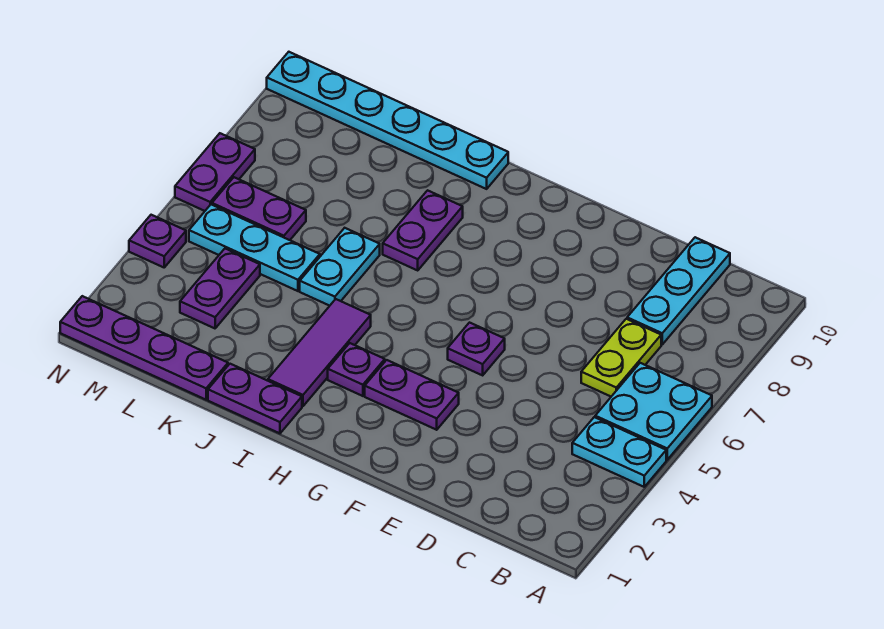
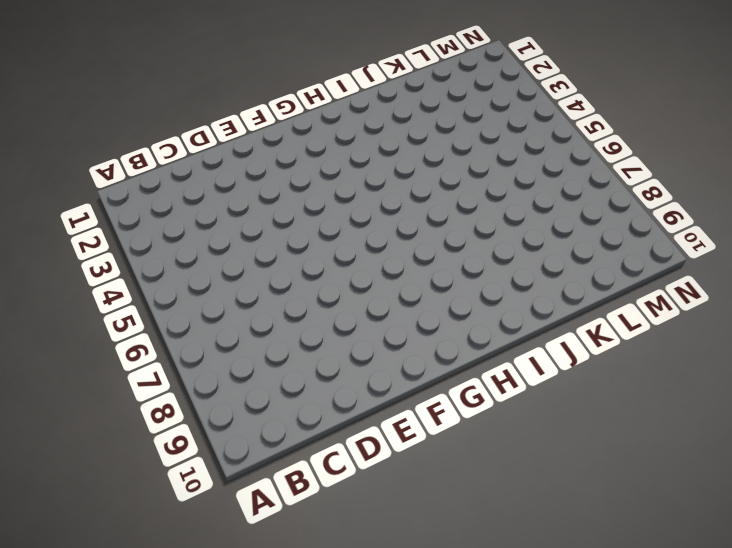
none -> cyan 1x2 plate [572,417,666,487]
none -> cyan 2x2 plate [595,363,712,460]
none -> lime 1x2 plate [581,319,661,396]

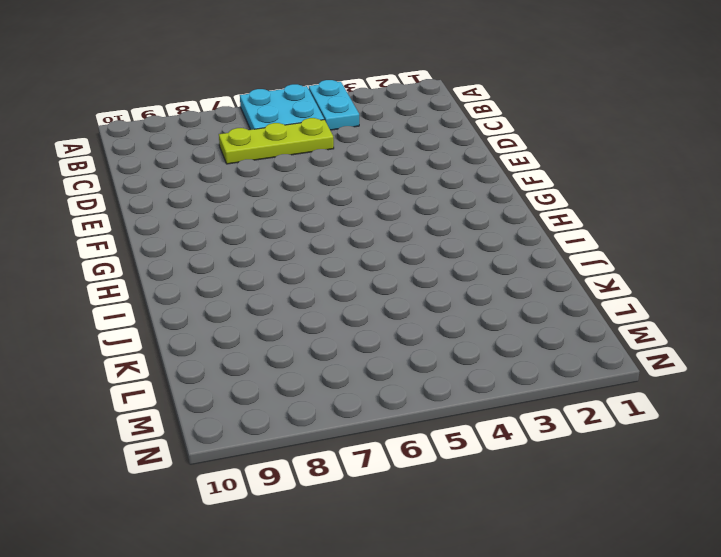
lime 1x3 plate [219,118,334,164] -> lime 1x2 plate [581,319,661,396]
none -> cyan 1x3 plate [627,237,730,344]
none -> purple 1x2 plate [365,360,459,430]
none -> purple 1x1 plate [448,323,505,375]

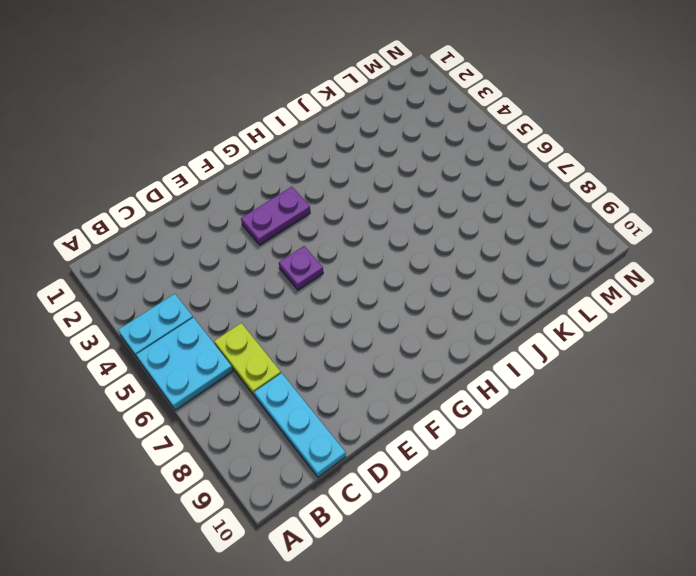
none -> purple 1x1 plate [328,343,385,396]
none -> purple 1x2 plate [208,364,302,433]
none -> purple 1x3 tile [268,299,371,406]

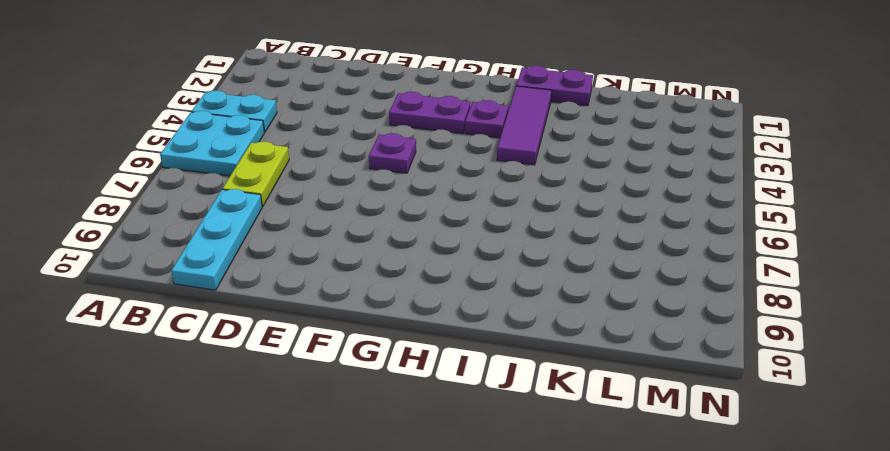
none -> purple 1x2 plate [383,190,463,270]
none -> cyan 1x6 plate [267,52,508,189]
none -> cyan 1x2 plate [300,228,380,306]

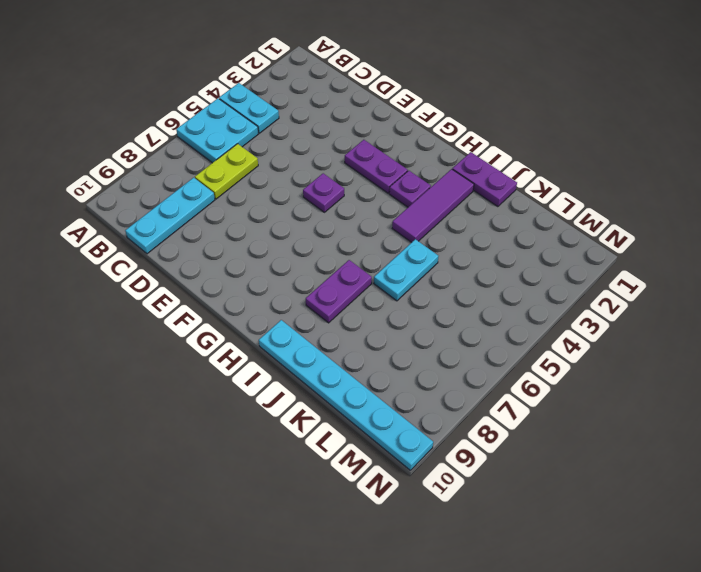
none -> purple 1x4 plate [60,296,228,400]
none -> cyan 1x3 plate [189,205,320,291]
none -> purple 1x2 plate [180,249,260,328]

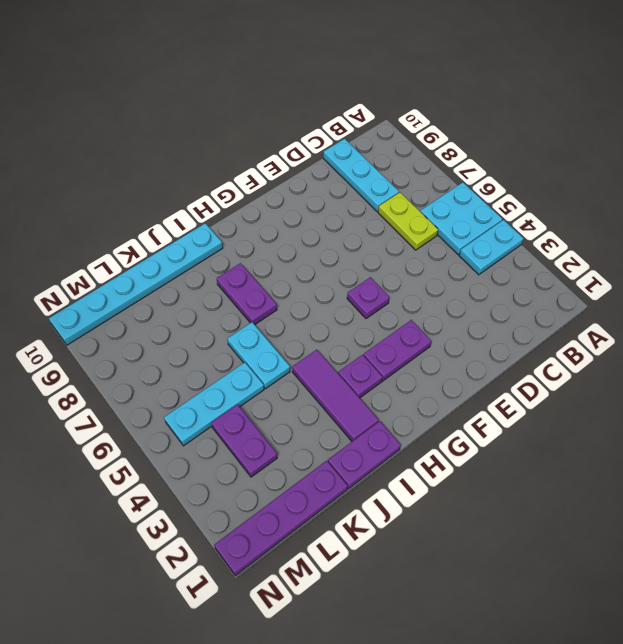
none -> purple 1x2 plate [212,177,306,240]
none -> purple 1x1 plate [129,215,186,267]
none -> purple 1x2 plate [175,133,255,211]

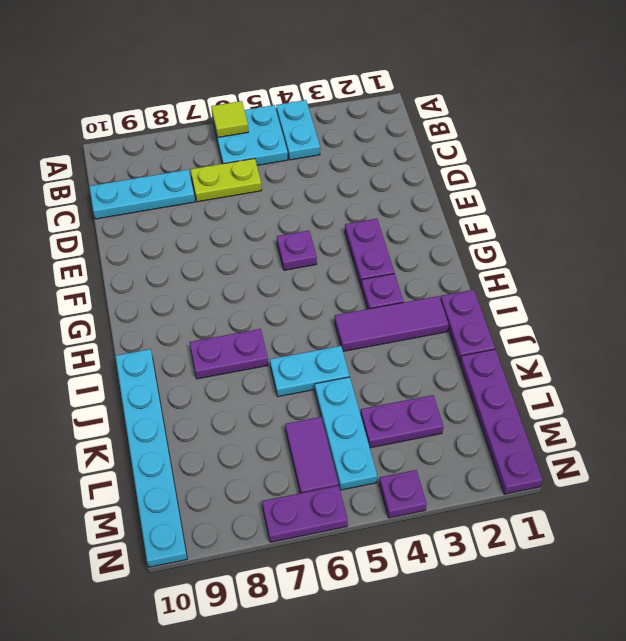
lime 1x1 tile [211,101,248,137] -> none
purple 1x2 tile [285,417,339,493] -> purple 1x2 plate [212,177,306,240]

